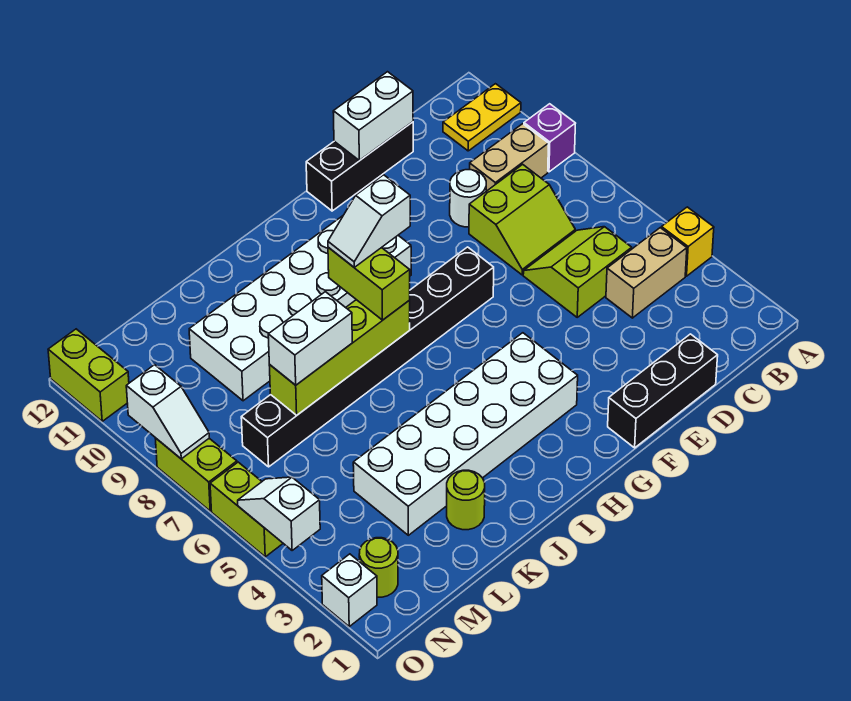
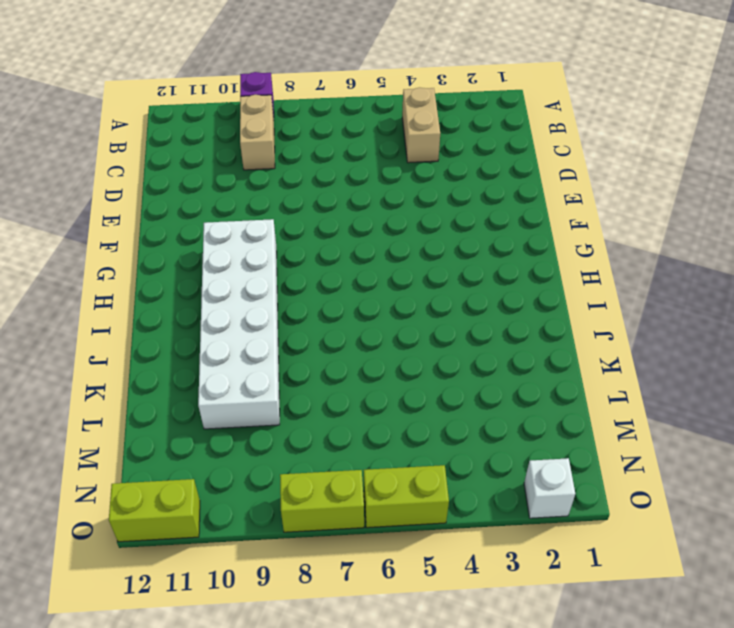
none -> yellow 1x1 brick [661,207,714,276]
none -> yellow 1x2 plate [443,84,521,151]
none -> lime 2x2 slope [523,227,632,317]

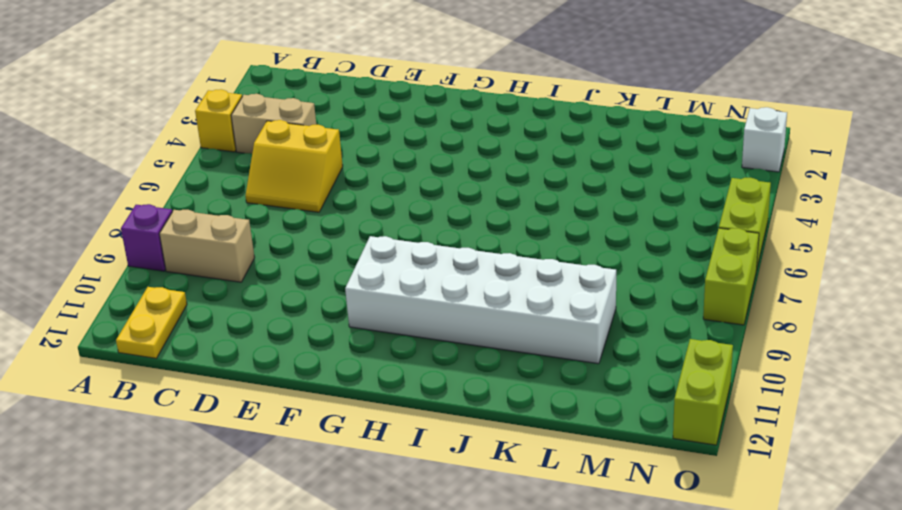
yellow 1x2 plate [116,287,187,358] -> yellow 1x2 plate turned to [443,84,521,151]
yellow 2x2 slope [245,120,343,212] -> lime 2x2 slope [523,227,632,317]
none -> lime 2x2 slope [469,164,575,275]
none -> black 1x3 brick [608,334,718,448]
none -> white 1x1 round brick [450,170,486,227]

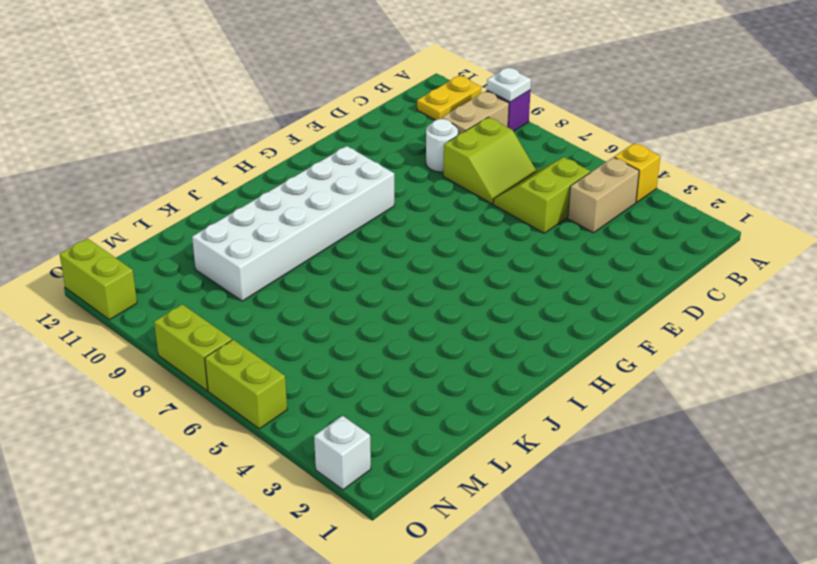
white 1x1 plate [487,67,531,102] -> none
none -> black 1x3 brick [608,334,718,448]
none -> black 1x3 brick [306,122,413,211]
none -> black 1x8 brick [241,247,494,467]

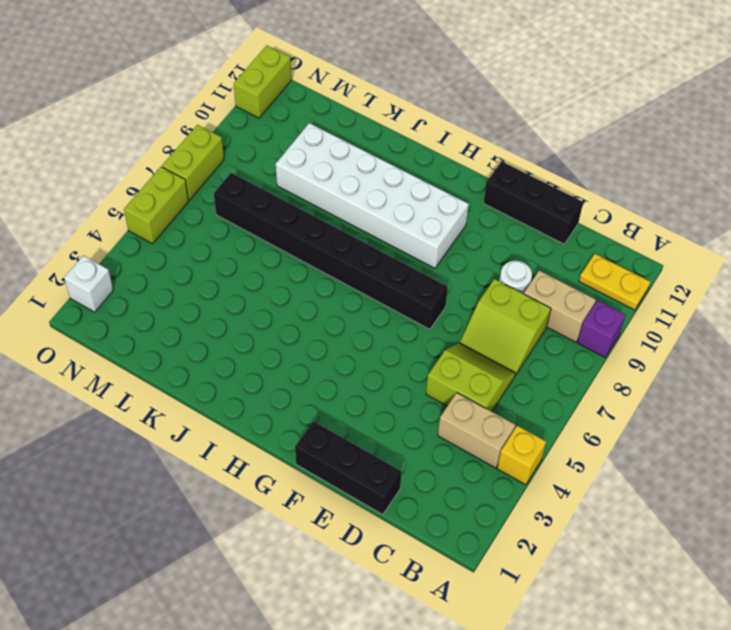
none -> white 2x6 brick [353,333,578,535]
none -> lime 1x1 round brick [447,470,485,530]
none -> lime 1x1 round brick [359,538,398,597]

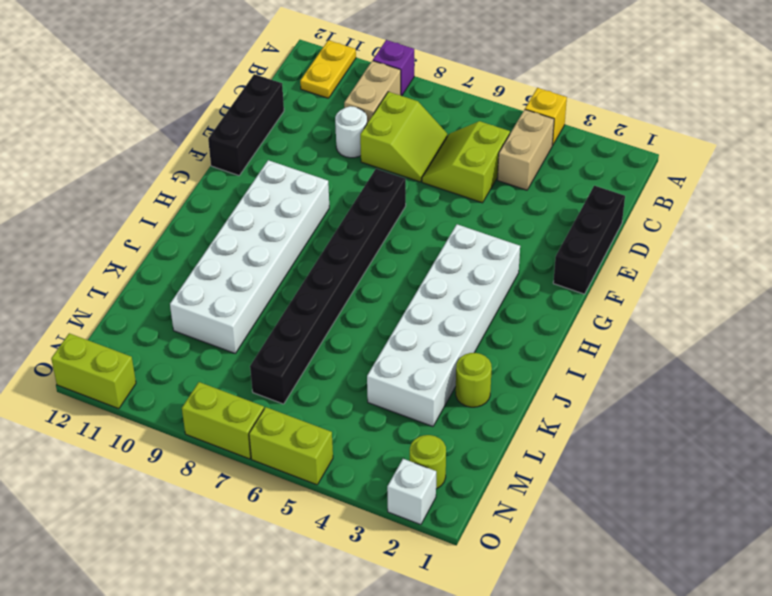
none -> white 1x2 brick [333,72,413,161]
none -> lime 1x4 brick [269,300,410,415]
none -> white 1x2 slope [238,477,320,550]

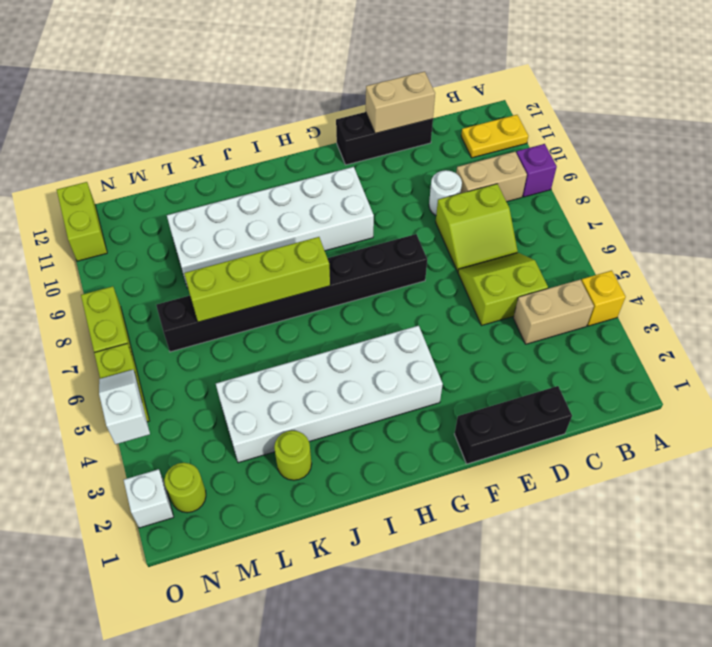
tan 1x2 brick [366,72,435,133] -> white 1x2 brick [333,72,413,161]
none -> white 1x2 slope [126,365,209,459]
none -> lime 1x2 brick [328,247,410,320]
none -> white 1x2 brick [268,292,352,385]

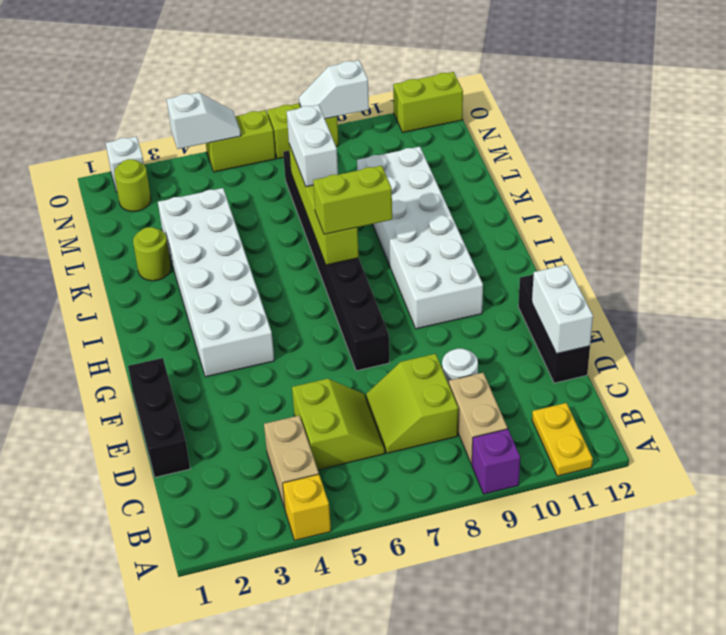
none -> white 1x2 slope [328,175,410,268]

